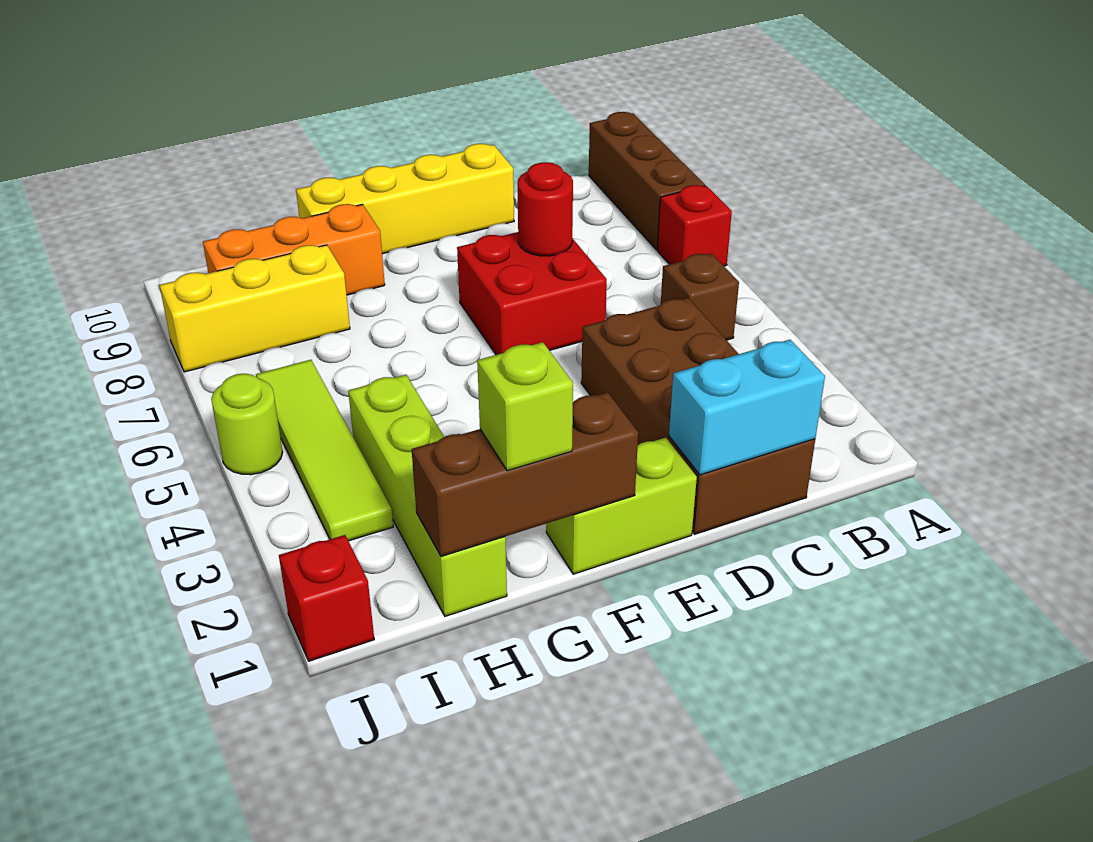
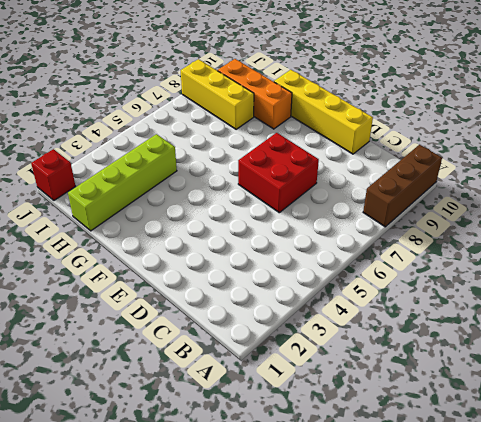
none -> red 1x1 brick [657,185,732,266]
none -> brown 1x1 brick [661,253,739,340]
none -> brown 2x4 brick [581,298,815,534]

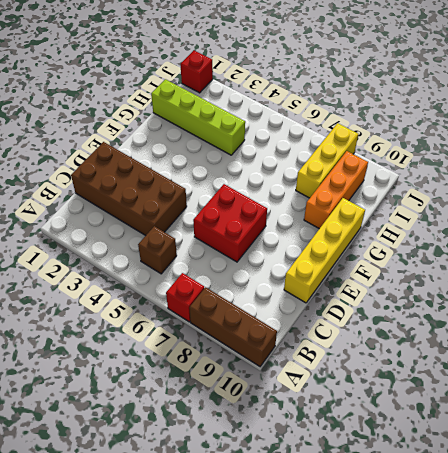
none -> lime 1x2 brick [546,437,697,574]
none -> lime 1x4 tile [256,360,393,541]
none -> lime 1x1 round brick [211,374,283,475]

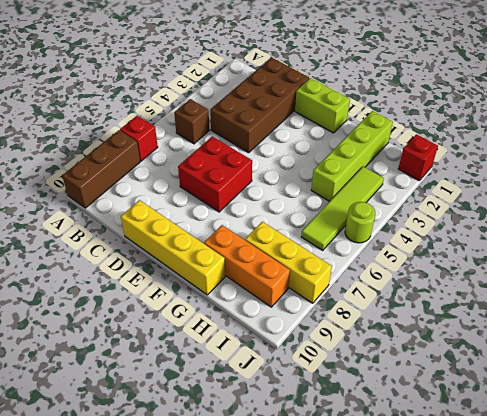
none -> cyan 1x2 brick [669,340,825,475]
none -> red 1x1 round brick [518,162,573,256]
none -> brown 1x3 brick [412,392,638,557]

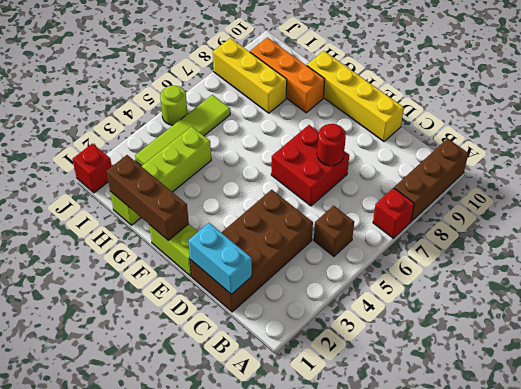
none -> lime 1x1 brick [477,342,573,471]

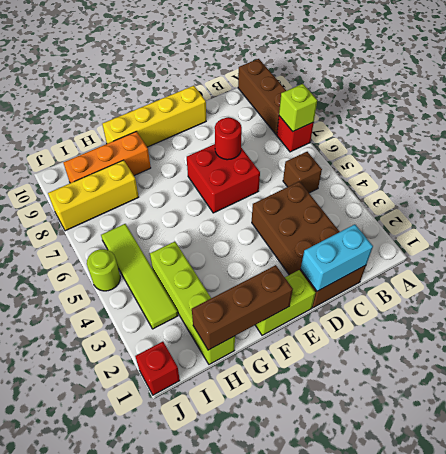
lime 1x1 brick [279,84,317,131] -> lime 1x1 brick moved to [477,342,573,471]

